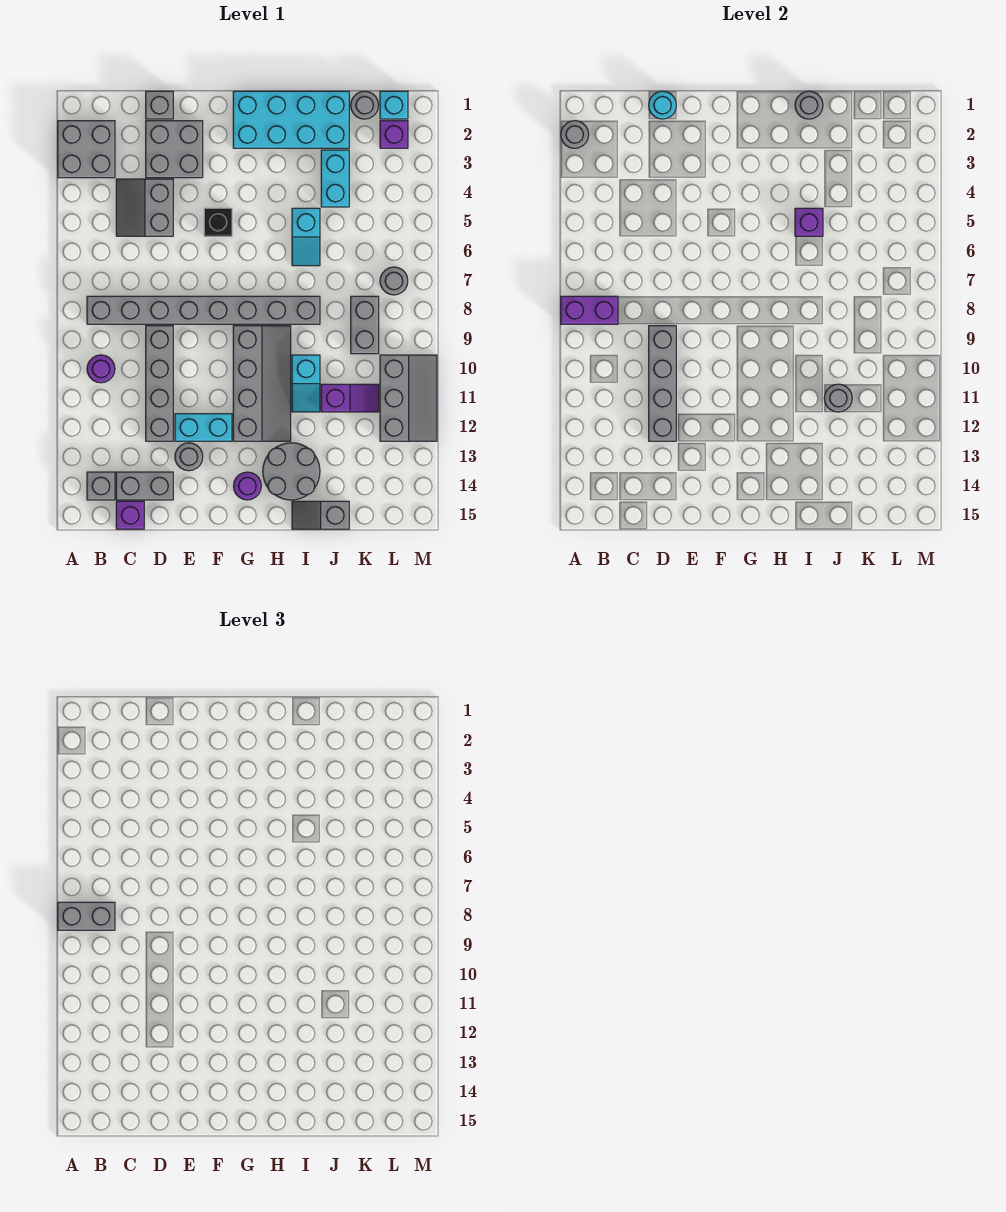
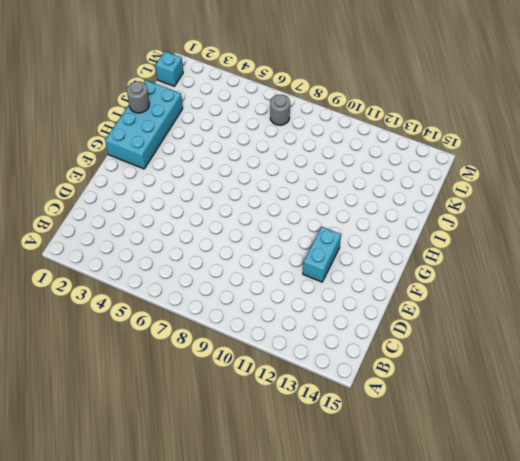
none -> grey 2x2 brick [58,121,115,178]
none -> grey 1x8 brick [87,296,320,324]
none -> purple 1x1 round brick [87,355,115,383]
none -> grey 1x1 brick [87,472,115,500]

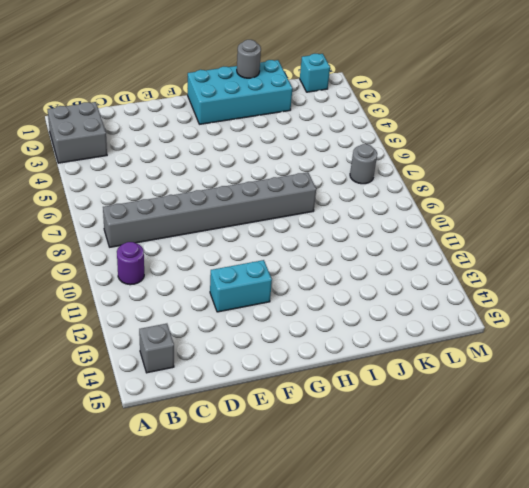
none -> grey 2x2 slope [116,179,173,236]
none -> grey 1x2 brick [116,472,173,500]
none -> purple 1x1 brick [116,501,144,529]
none -> grey 1x1 brick [146,91,173,119]

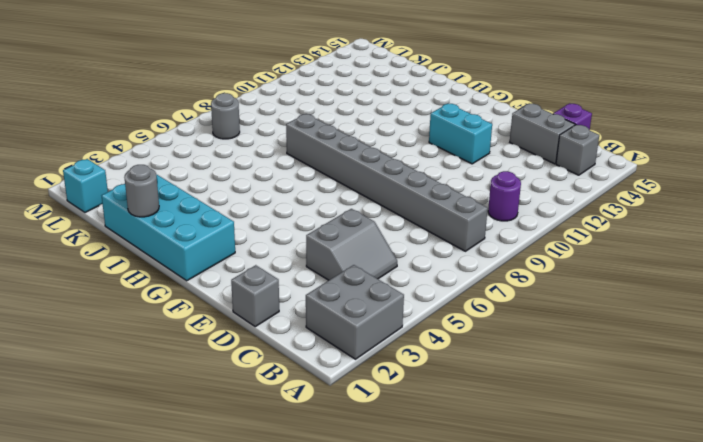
none -> grey 2x2 brick [146,121,203,178]
none -> grey 1x4 brick [146,326,173,441]
none -> grey 1x1 round brick [175,443,203,471]
none -> black 1x1 brick [204,208,232,236]

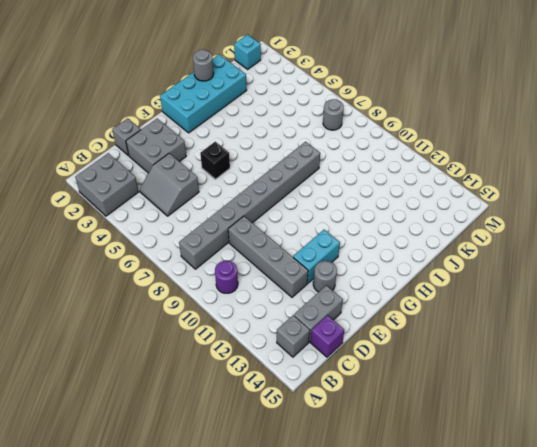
none -> grey 2x4 slope [233,326,291,441]
none -> purple 1x1 round brick [234,472,261,500]
none -> grey 2x2 round brick [263,443,320,500]
none -> cyan 1x2 slope [292,208,320,266]

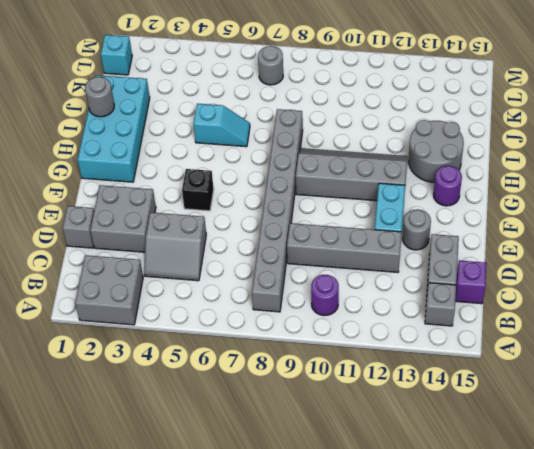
none -> cyan 1x2 slope [292,355,320,412]
none -> grey 1x2 slope [292,501,349,529]
none -> cyan 1x2 brick [321,150,349,207]
none -> purple 1x2 slope [321,384,379,412]

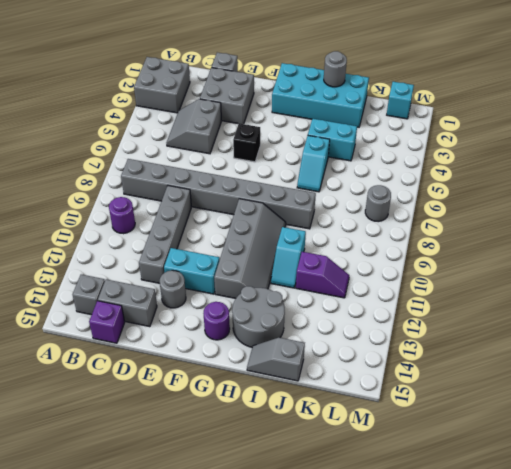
cyan 1x2 brick [308,119,357,161] -> cyan 1x2 brick turned to [321,150,349,207]
none -> grey 1x1 round brick [351,91,378,119]
none -> grey 1x2 brick [351,296,379,354]
none -> purple 1x1 brick [380,121,408,148]
none -> grey 2x3 slope [380,355,437,441]

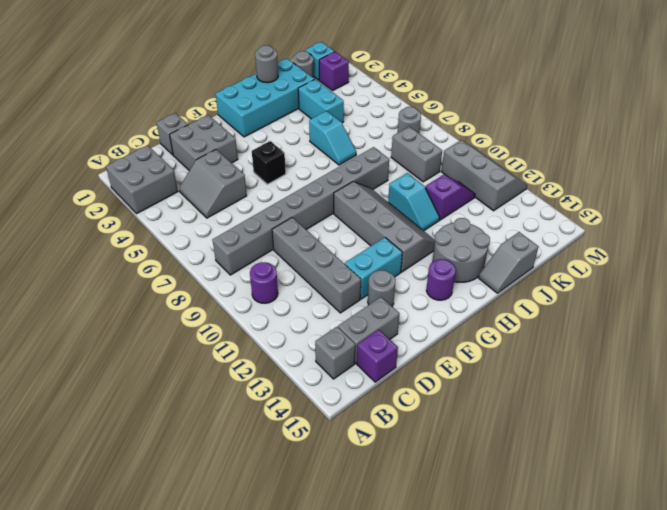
none -> grey 1x1 round brick [561,121,589,148]
none -> purple 1x2 brick [561,296,618,324]
none -> cyan 1x1 round brick [649,91,676,119]
none -> grey 1x4 brick [649,326,676,441]

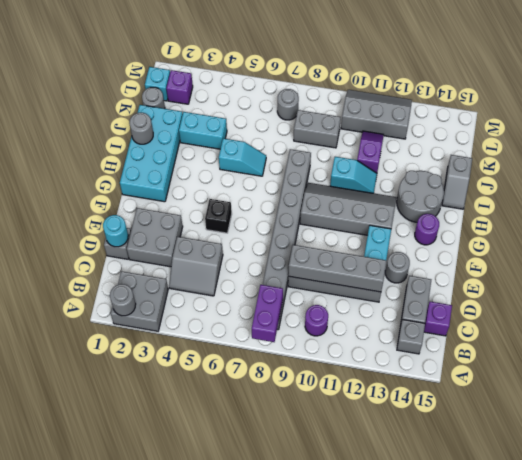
none -> purple 1x1 brick [795,208,823,236]
none -> grey 1x1 round brick [824,384,852,412]
none -> grey 1x2 brick [58,902,115,930]

